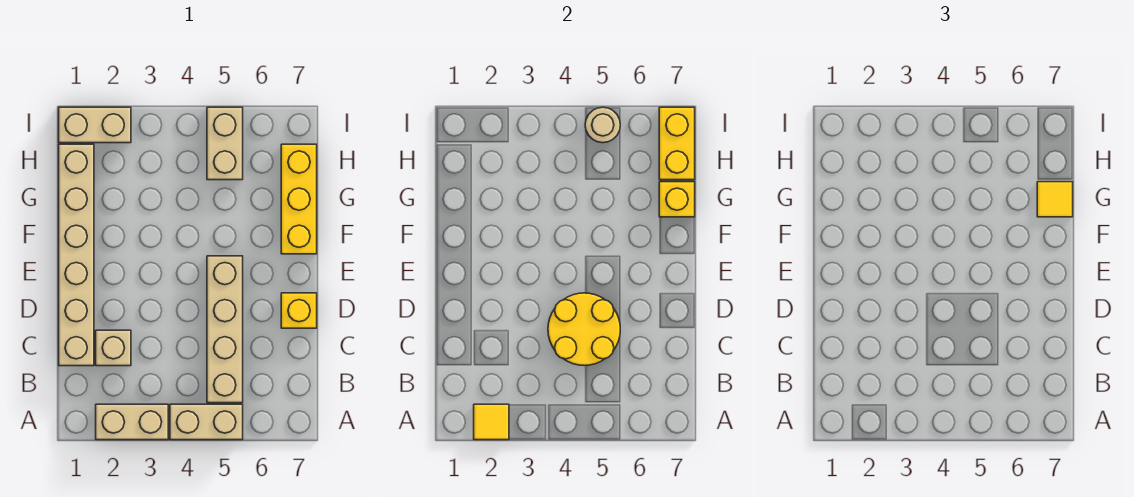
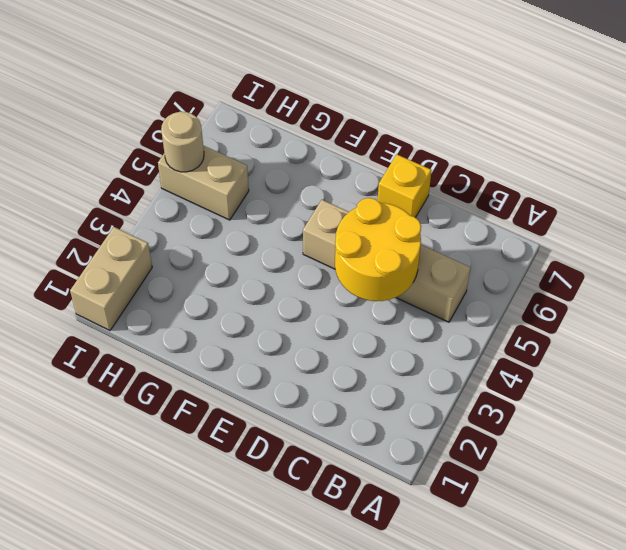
none -> tan 1x2 brick [96,404,168,440]
none -> tan 1x2 brick [170,404,243,440]
none -> tan 1x6 brick [59,144,94,366]

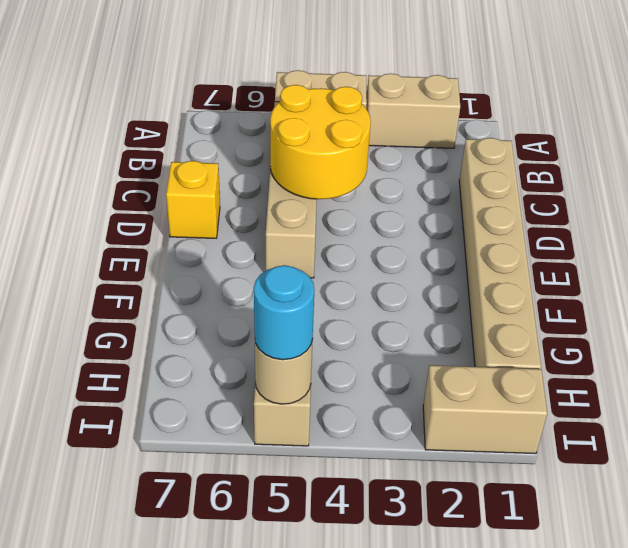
cyan 1x1 round brick [254,265,314,360] -> none
none -> tan 1x1 brick [96,330,131,366]
none -> yellow 1x3 brick [281,144,317,254]
none -> yellow 1x1 tile [474,404,509,440]

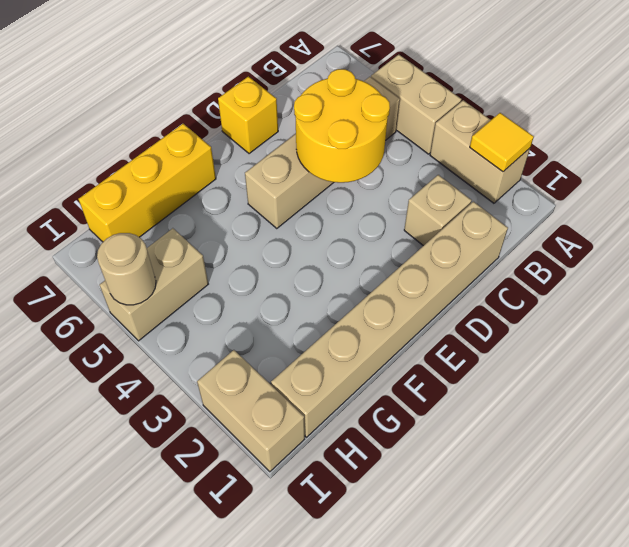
none -> yellow 1x1 brick [659,182,695,217]
none -> yellow 1x2 brick [659,107,695,180]
none -> yellow 1x1 tile [1037,182,1073,217]

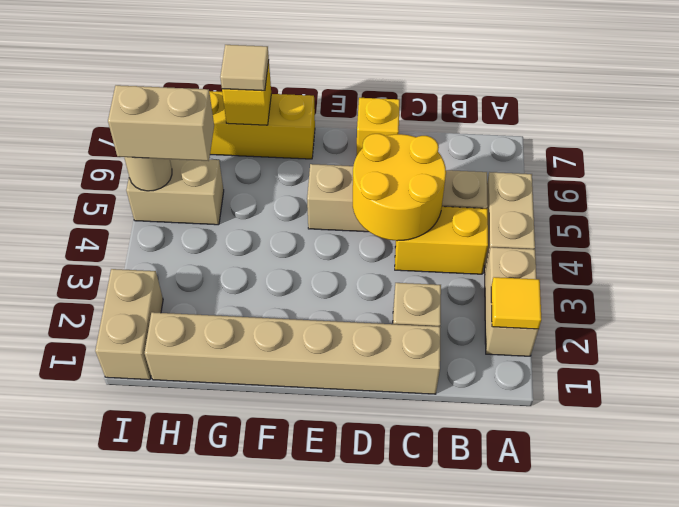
yellow 1x2 brick [395,207,488,274] -> yellow 1x2 brick moved to [659,107,695,180]
tan 1x1 tile [220,45,269,91] -> yellow 1x1 tile [1037,182,1073,217]
tan 1x2 brick [108,85,214,161] -> none

